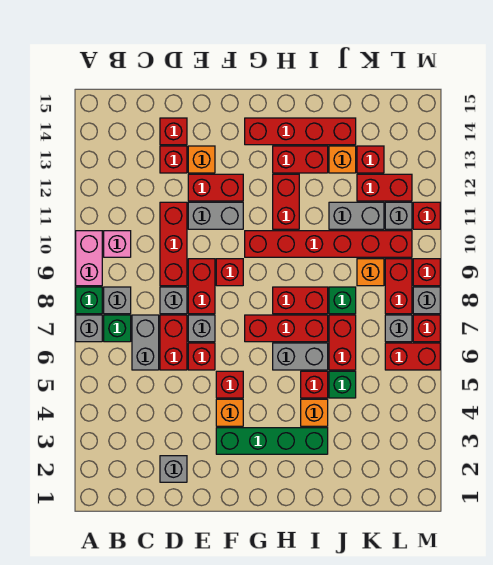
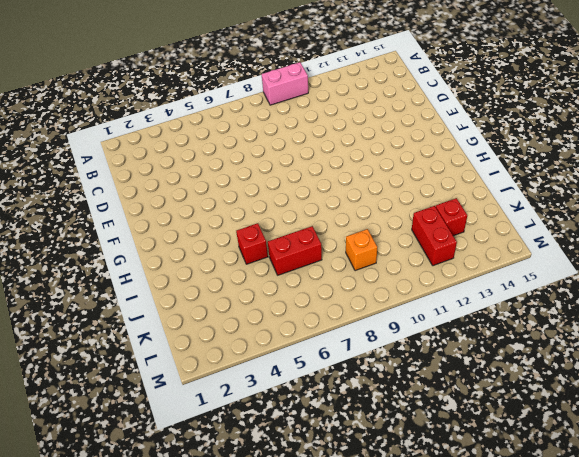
none -> grey 1x1 brick [76,315,102,342]
none -> green 1x1 brick [76,287,102,314]
none -> green 1x1 brick [104,315,131,342]
none -> grey 1x1 brick [104,287,131,314]

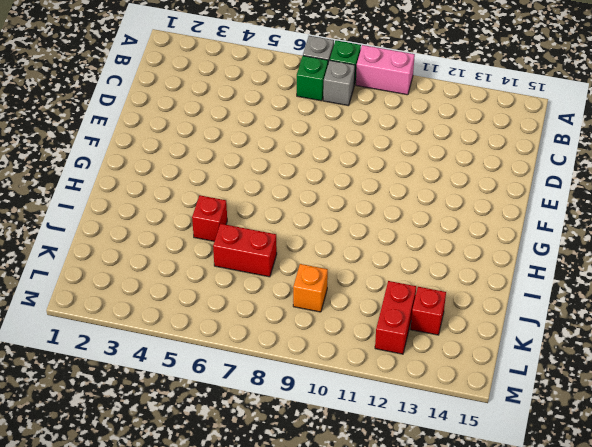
none -> pink 1x1 brick [104,231,131,257]
none -> grey 1x2 brick [132,315,159,370]
none -> grey 1x1 brick [160,456,187,482]
none -> red 1x2 brick [160,315,187,370]

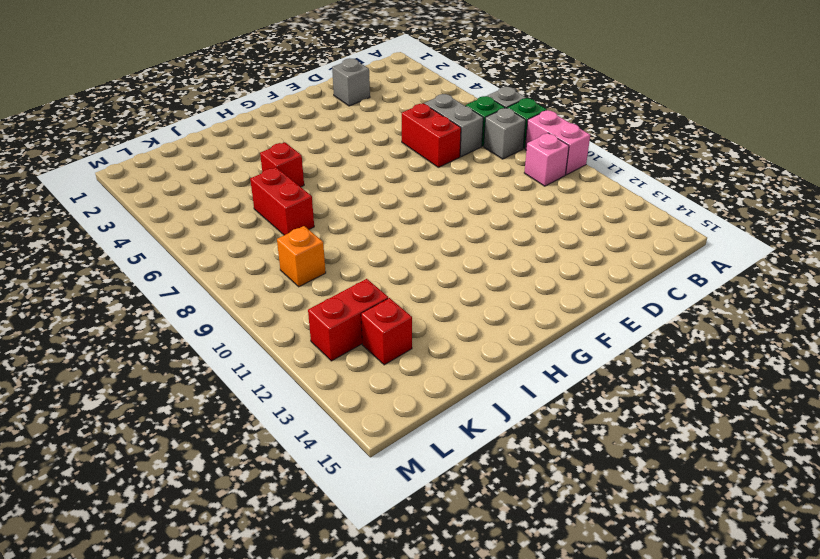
none -> grey 1x1 brick [160,287,187,314]
none -> red 1x3 brick [160,202,187,286]
none -> red 1x1 brick [160,146,187,173]
none -> red 1x1 brick [160,118,187,145]

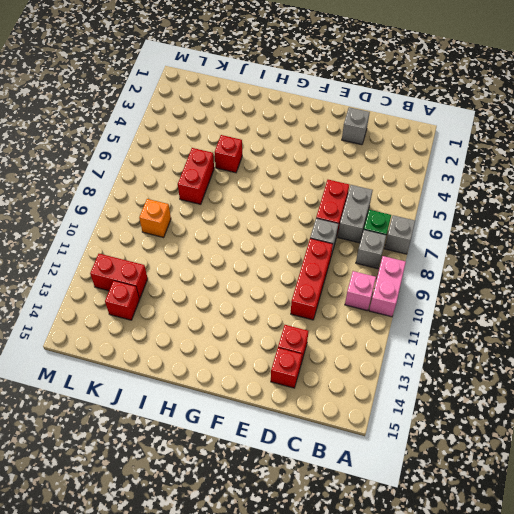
none -> green 1x1 brick [76,287,102,314]
none -> red 1x1 brick [188,343,215,370]
none -> grey 1x1 brick [188,315,215,342]
none -> red 1x2 brick [188,259,215,314]

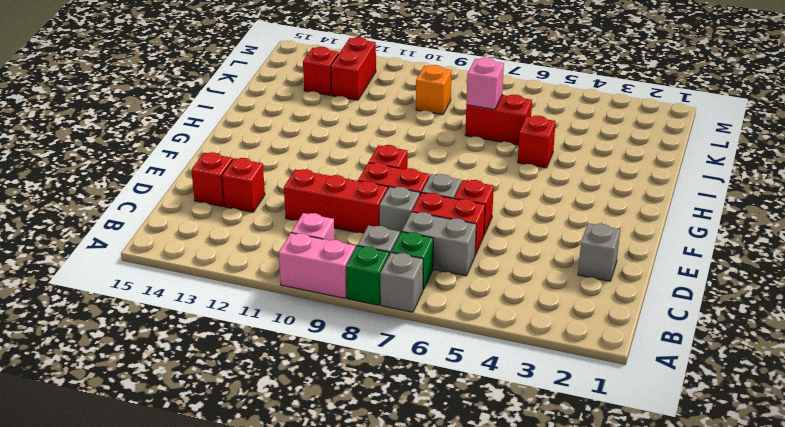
pink 1x1 brick [466,58,504,110] -> none
none -> grey 1x2 brick [188,202,243,229]
none -> red 1x2 brick [188,174,243,201]
none -> orange 1x1 brick [188,146,215,173]
none -> green 1x4 brick [216,428,328,454]

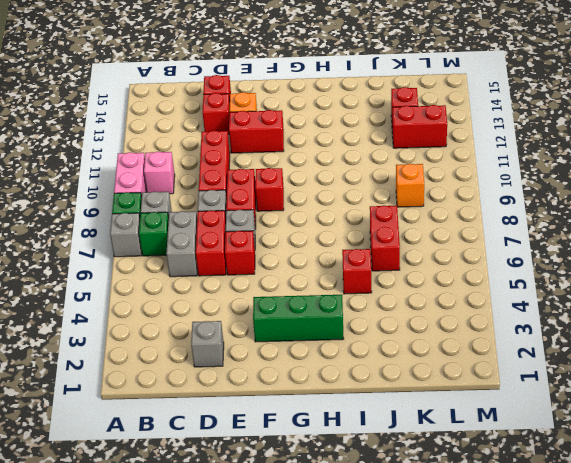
green 1x3 brick [253,295,344,342] -> green 1x4 brick [216,428,328,454]
none -> grey 1x2 brick [188,202,243,229]
none -> orange 1x1 brick [216,399,243,426]
none -> red 1x1 brick [216,371,243,398]
none -> red 1x3 brick [245,315,328,342]

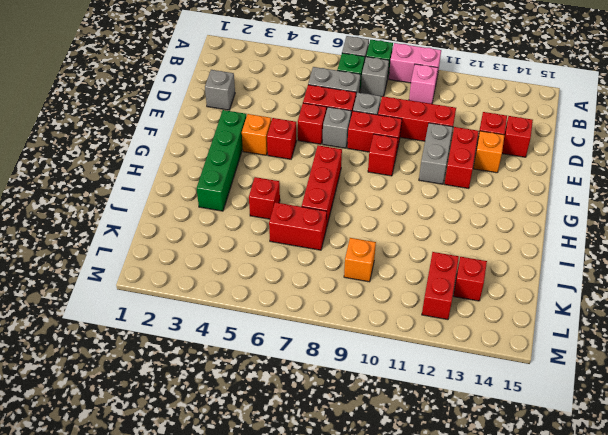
none -> red 1x6 brick [245,231,412,257]
none -> red 1x4 brick [245,118,356,145]
none -> grey 1x2 brick [273,343,328,370]
none -> red 1x2 brick [273,287,328,314]

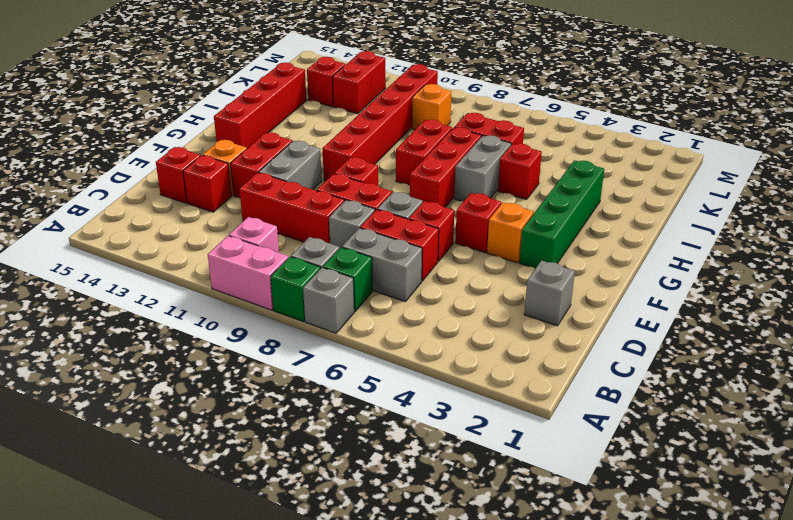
none -> red 1x2 brick [273,174,299,229]
none -> red 1x2 brick [273,146,328,173]
none -> orange 1x1 brick [301,399,328,426]
none -> green 1x1 brick [329,371,356,398]

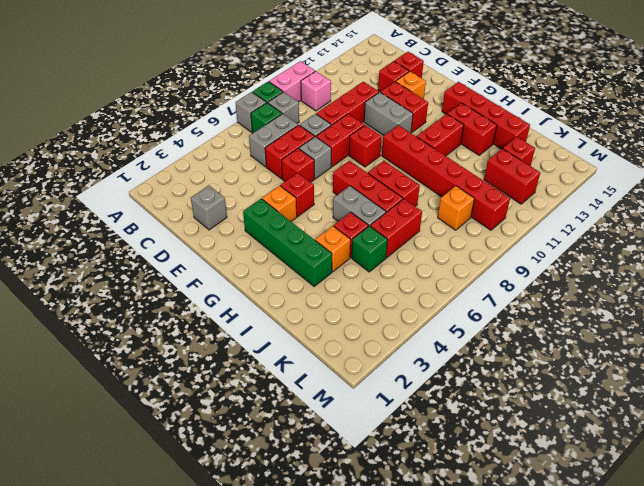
none -> green 1x1 brick [329,287,356,314]
none -> grey 1x2 brick [329,202,384,229]
none -> orange 1x1 brick [329,146,356,173]
none -> red 1x2 brick [385,343,440,370]

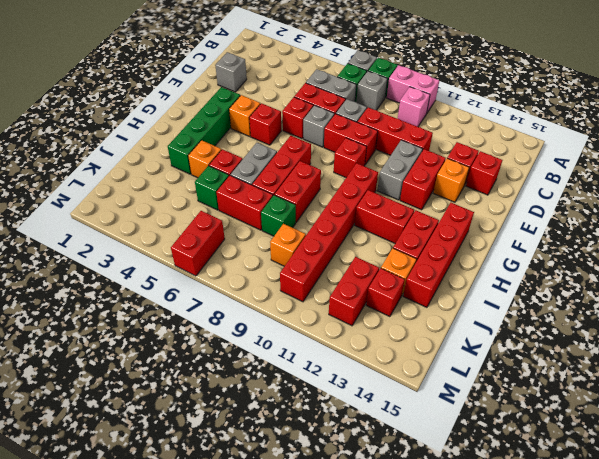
none -> grey 1x2 brick [329,202,384,229]
none -> grey 1x1 brick [385,315,412,342]
none -> red 1x2 brick [385,259,412,314]
none -> grey 1x1 brick [385,202,412,229]

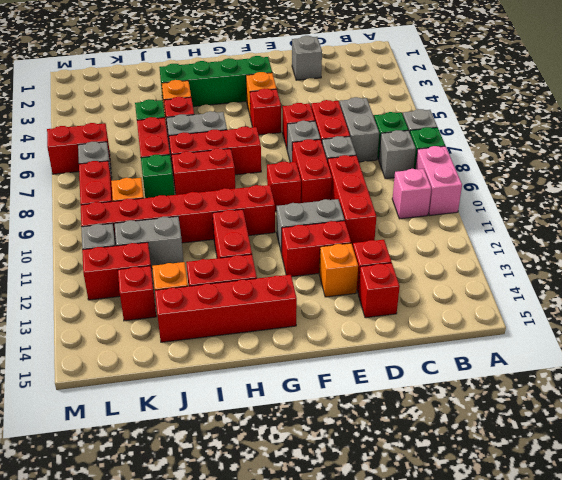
none -> red 1x1 brick [413,315,440,342]
none -> grey 1x1 brick [413,287,440,314]
none -> red 1x1 brick [413,259,440,286]
none -> red 1x1 brick [413,202,440,229]

